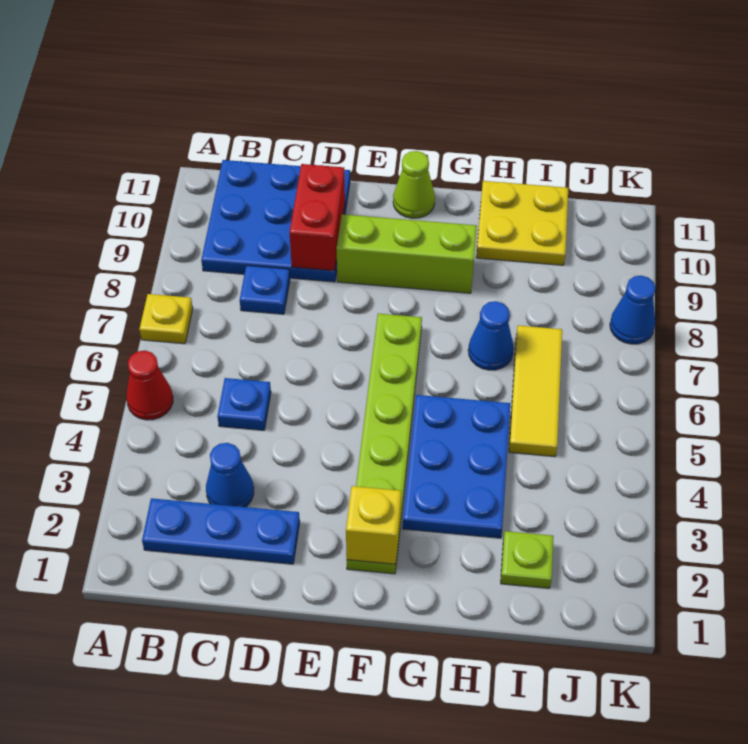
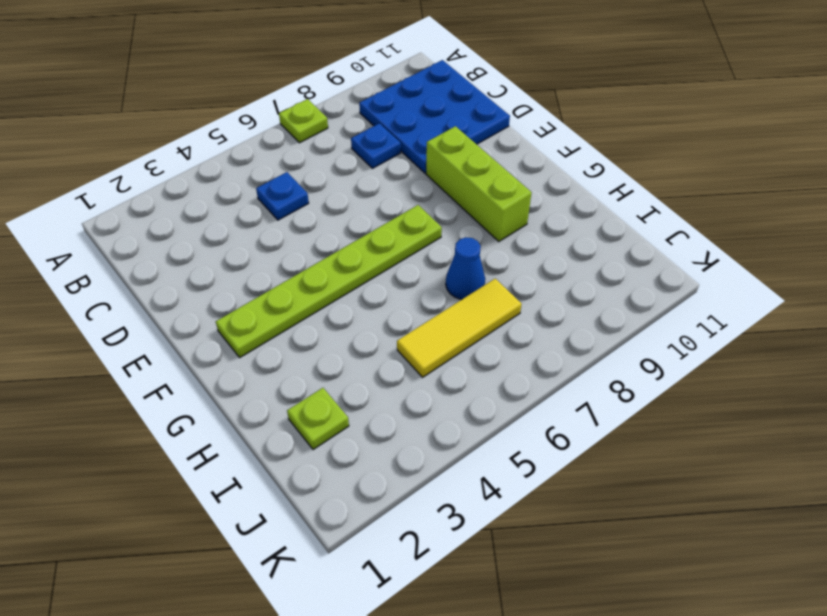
lime 1x1 plate [279,99,328,143] -> yellow 1x1 plate [139,294,193,344]
none -> red 1x1 cone [126,351,173,420]
none -> blue 1x3 plate [142,498,300,564]
none -> blue 1x1 cone [206,443,254,507]

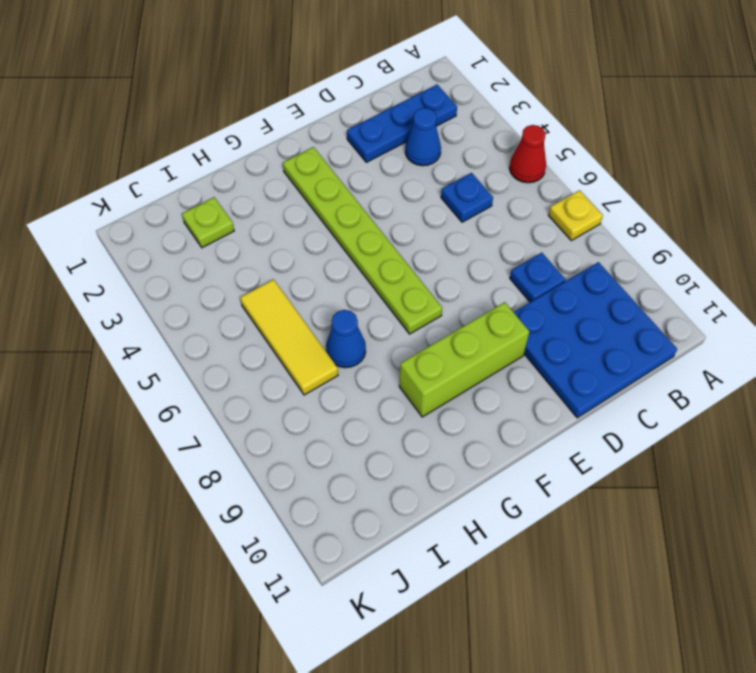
none -> lime 1x1 cone [393,151,435,218]
none -> blue 2x3 plate [403,395,510,538]
none -> yellow 2x2 plate [476,181,568,265]

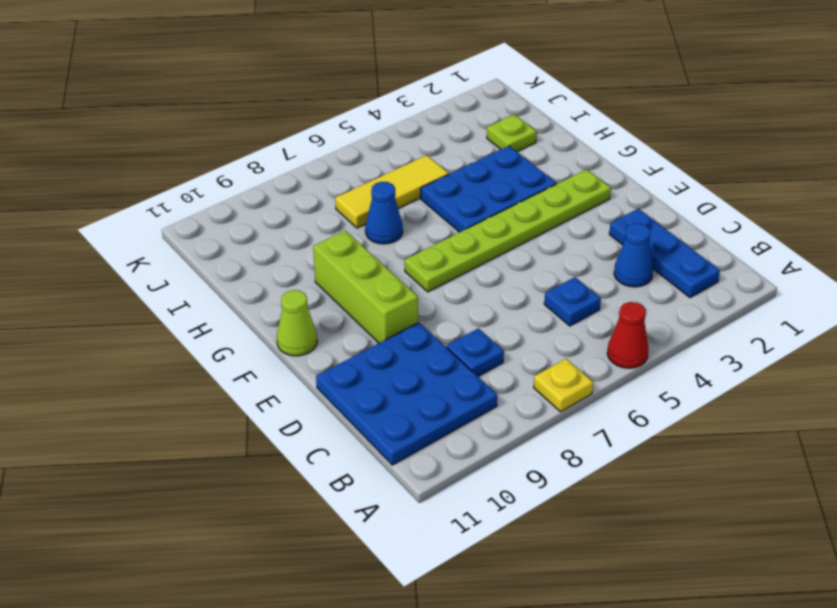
none -> yellow 2x2 plate [476,181,568,265]
none -> blue 1x1 cone [610,276,656,344]
none -> red 1x2 brick [290,164,345,271]

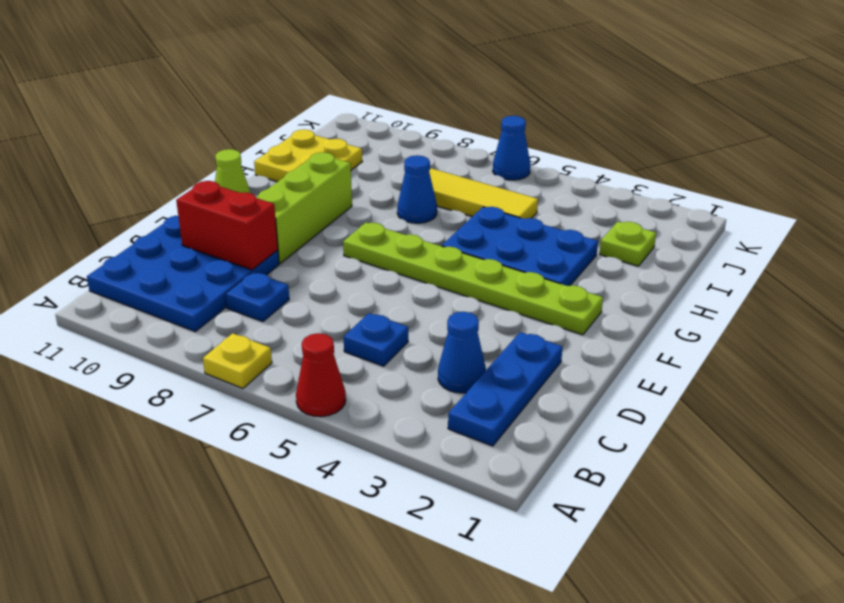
blue 1x1 cone [493,116,530,180] -> blue 1x1 cone moved to [610,276,656,344]
none -> yellow 1x1 brick [346,486,401,564]

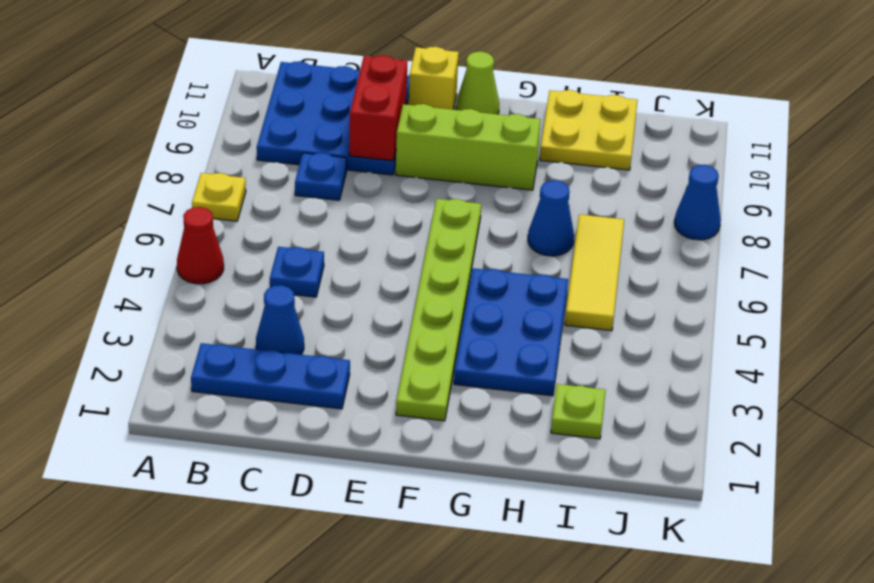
yellow 1x1 brick [409,47,459,110] -> yellow 1x1 brick moved to [346,486,401,564]

